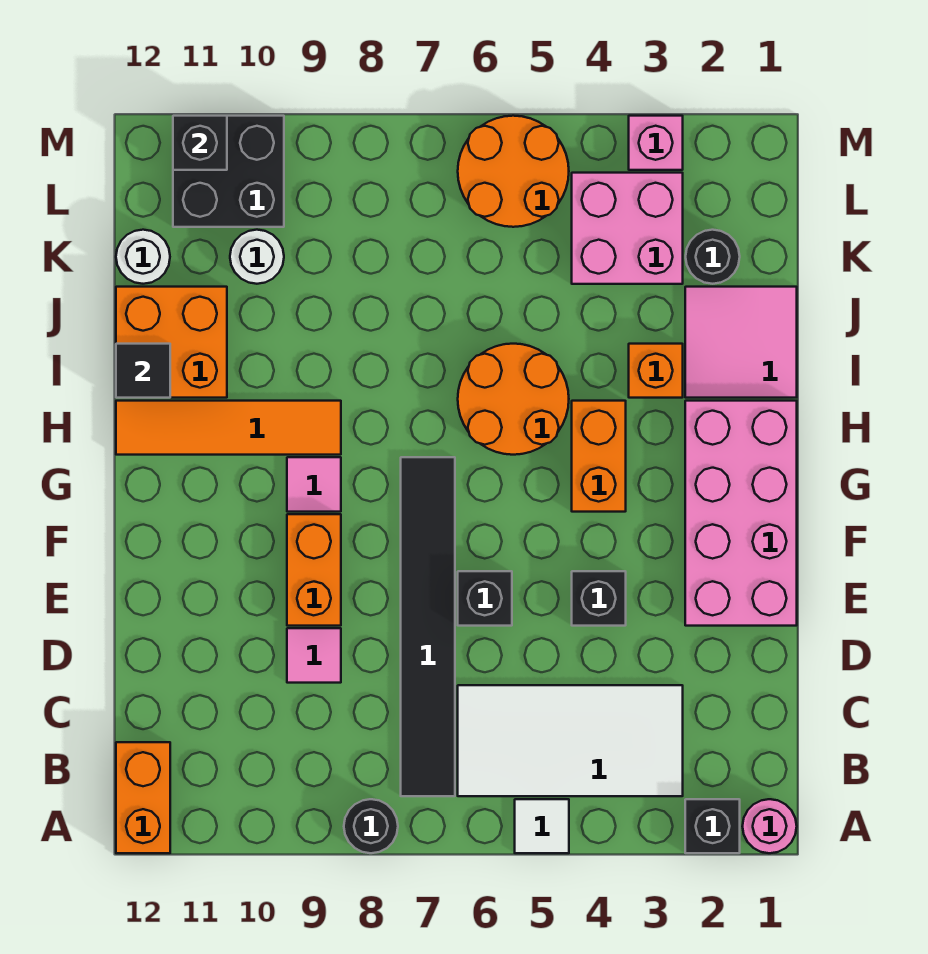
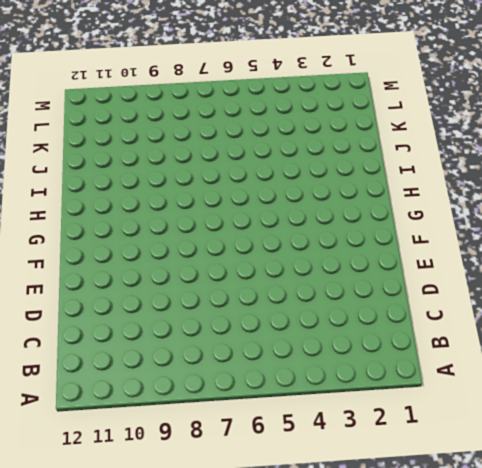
none -> pink 1x1 round brick [742,799,797,853]
none -> black 1x1 brick [685,799,740,853]
none -> white 1x1 tile [515,799,569,853]

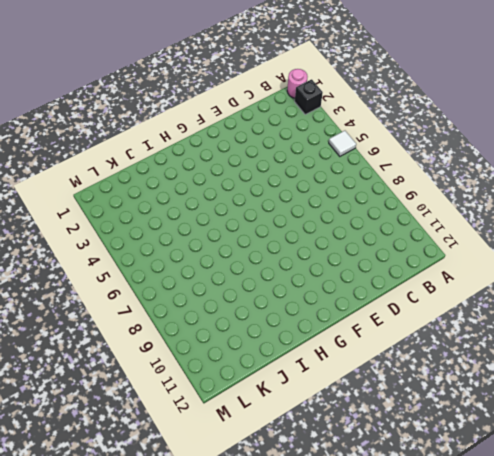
none -> black 1x1 round brick [344,799,398,853]
none -> orange 1x2 brick [116,742,170,853]
none -> white 2x4 tile [458,685,683,796]

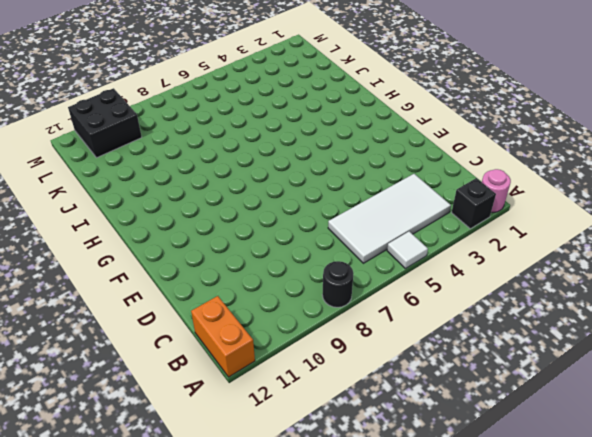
none -> black 1x6 tile [401,457,455,796]
none -> pink 1x1 tile [287,628,341,683]
none -> pink 2x4 brick [685,401,797,626]

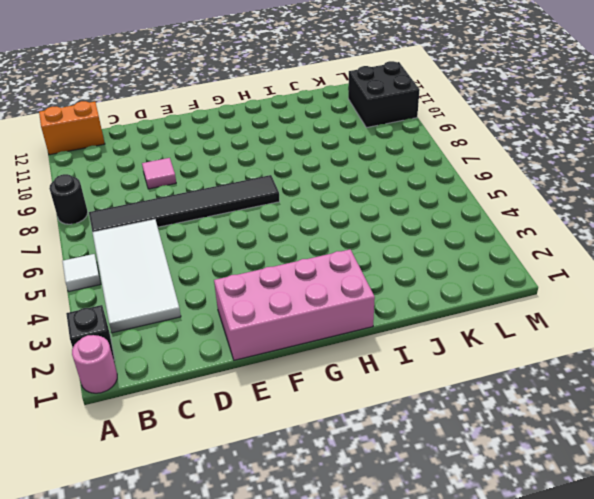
none -> black 1x1 brick [572,571,626,626]
none -> black 1x1 brick [458,571,512,626]
none -> orange 1x2 brick [287,514,341,626]

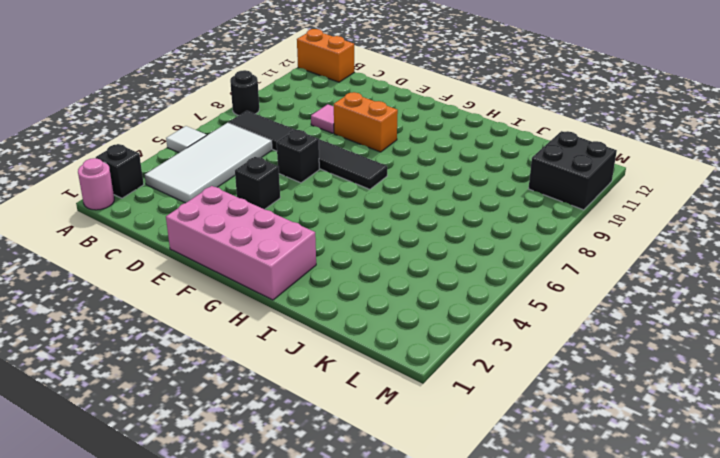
none -> orange 1x2 brick [572,401,626,512]
none -> pink 1x1 tile [287,457,341,512]
none -> orange 2x2 round brick [458,344,569,455]

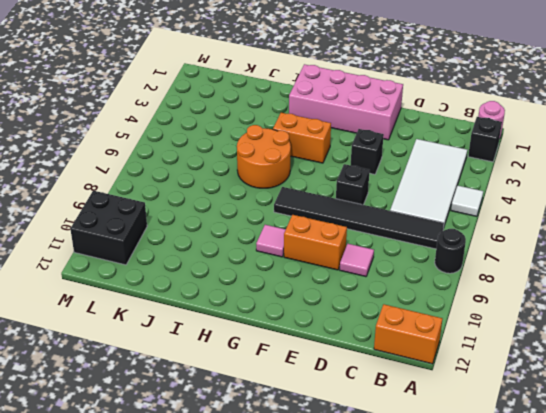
none -> orange 1x4 tile [116,401,341,455]
none -> pink 2x2 tile [685,287,797,398]
none -> orange 1x1 brick [629,344,683,398]

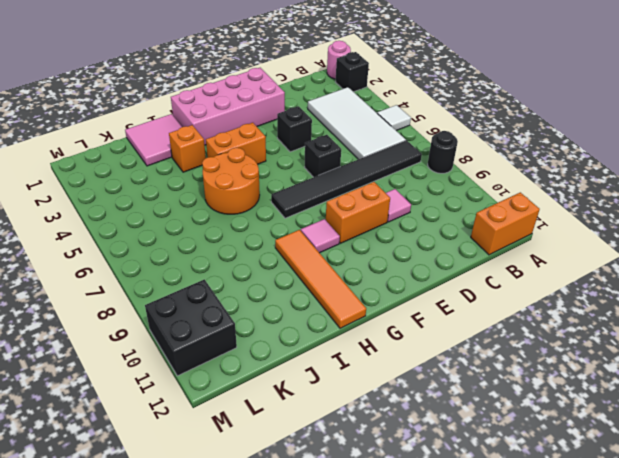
none -> orange 2x2 brick [116,287,227,398]
none -> black 1x1 round brick [686,230,740,284]
none -> pink 2x2 brick [572,173,683,284]

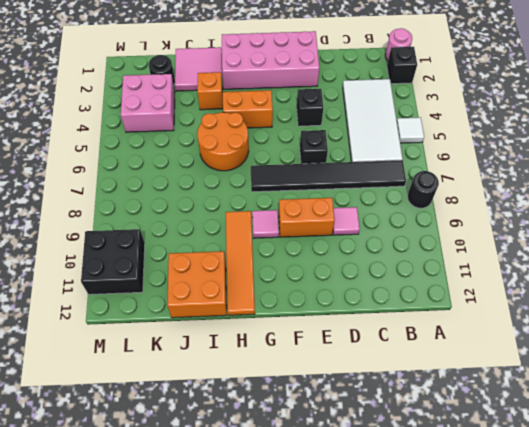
none -> orange 1x2 brick [116,742,170,853]
none -> white 1x1 round brick [230,230,284,284]
none -> white 1x1 round brick [116,230,170,284]

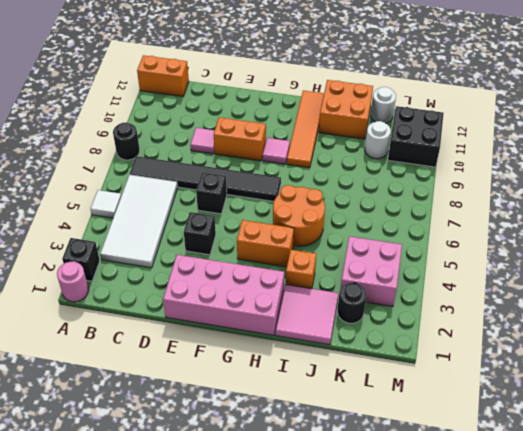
none -> orange 2x2 round brick [458,116,569,227]
none -> pink 1x1 brick [629,116,683,170]
none -> black 1x1 tile [116,344,170,398]

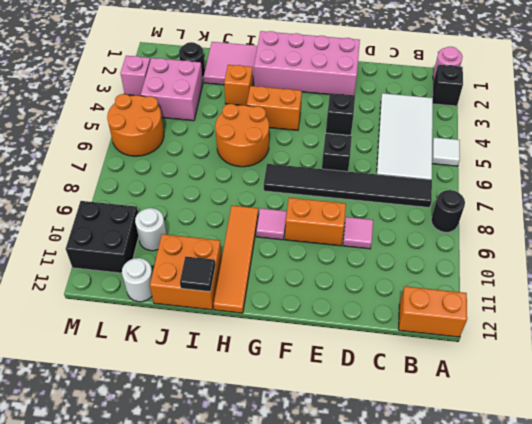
none -> black 1x1 brick [173,116,227,170]

